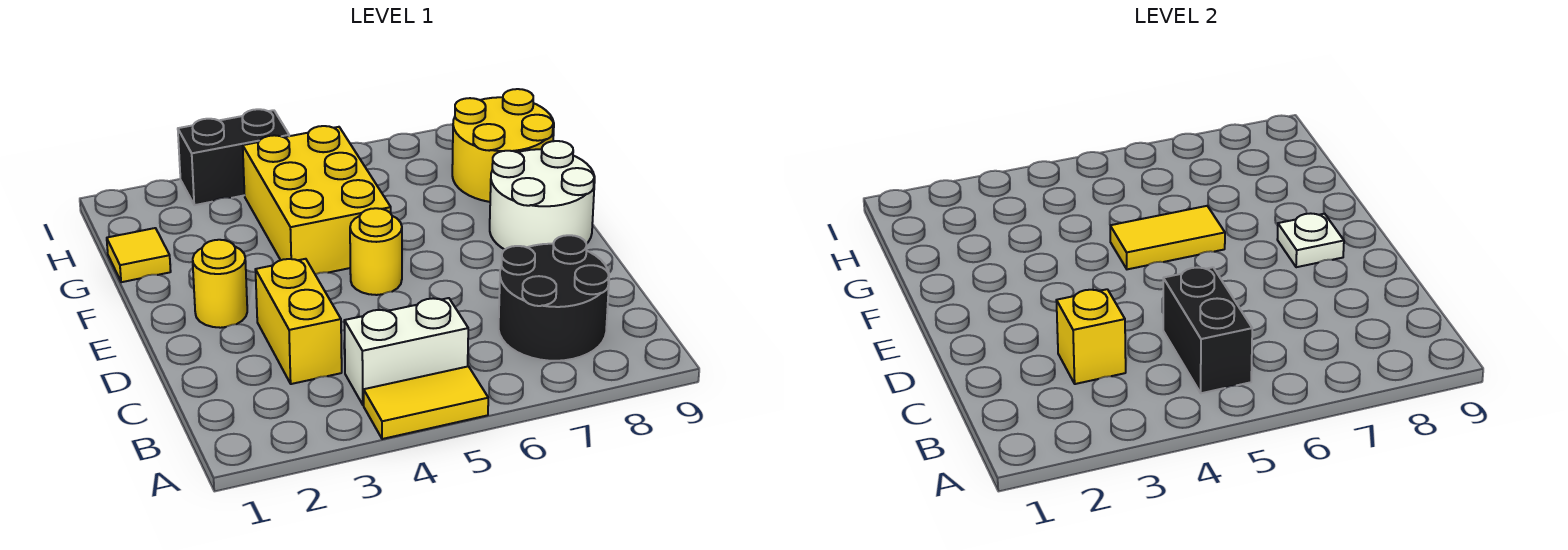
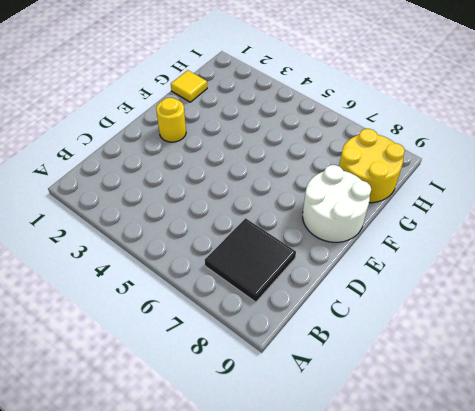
black 2x2 tile [205,218,296,302] -> black 2x2 round brick [499,235,609,361]
none -> yellow 1x2 tile [364,366,488,439]
none -> white 1x2 brick [344,298,468,405]
none -> yellow 1x2 brick [255,259,342,384]

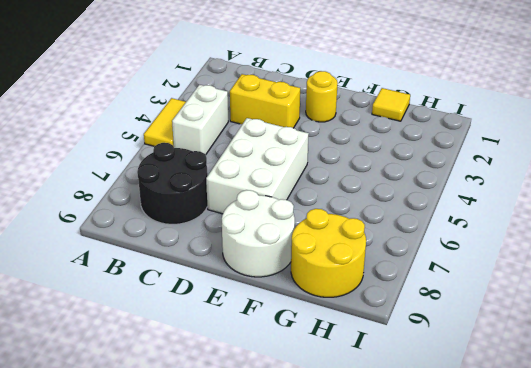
white 2x3 brick [206,118,309,214] -> yellow 1x1 round brick [350,208,402,295]
none -> yellow 2x3 brick [243,126,391,274]
none -> black 1x2 brick [178,109,289,205]
none -> black 1x2 brick [1163,267,1252,393]

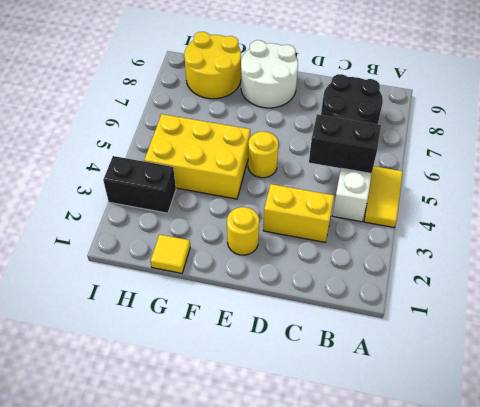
black 1x2 brick [103,156,176,213] -> black 1x2 brick turned to [178,109,289,205]
none -> yellow 1x1 brick [1056,289,1126,384]
none -> white 1x1 plate [1277,213,1344,267]
none -> yellow 1x2 tile [1110,206,1225,269]

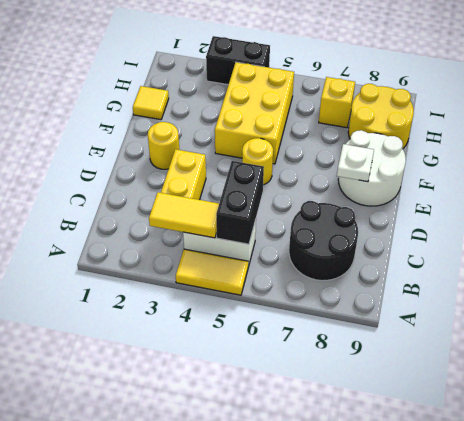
yellow 1x2 tile [149,192,219,238] -> yellow 1x2 tile moved to [1110,206,1225,269]
yellow 1x1 brick [319,77,355,128] -> yellow 1x1 brick moved to [1056,289,1126,384]

